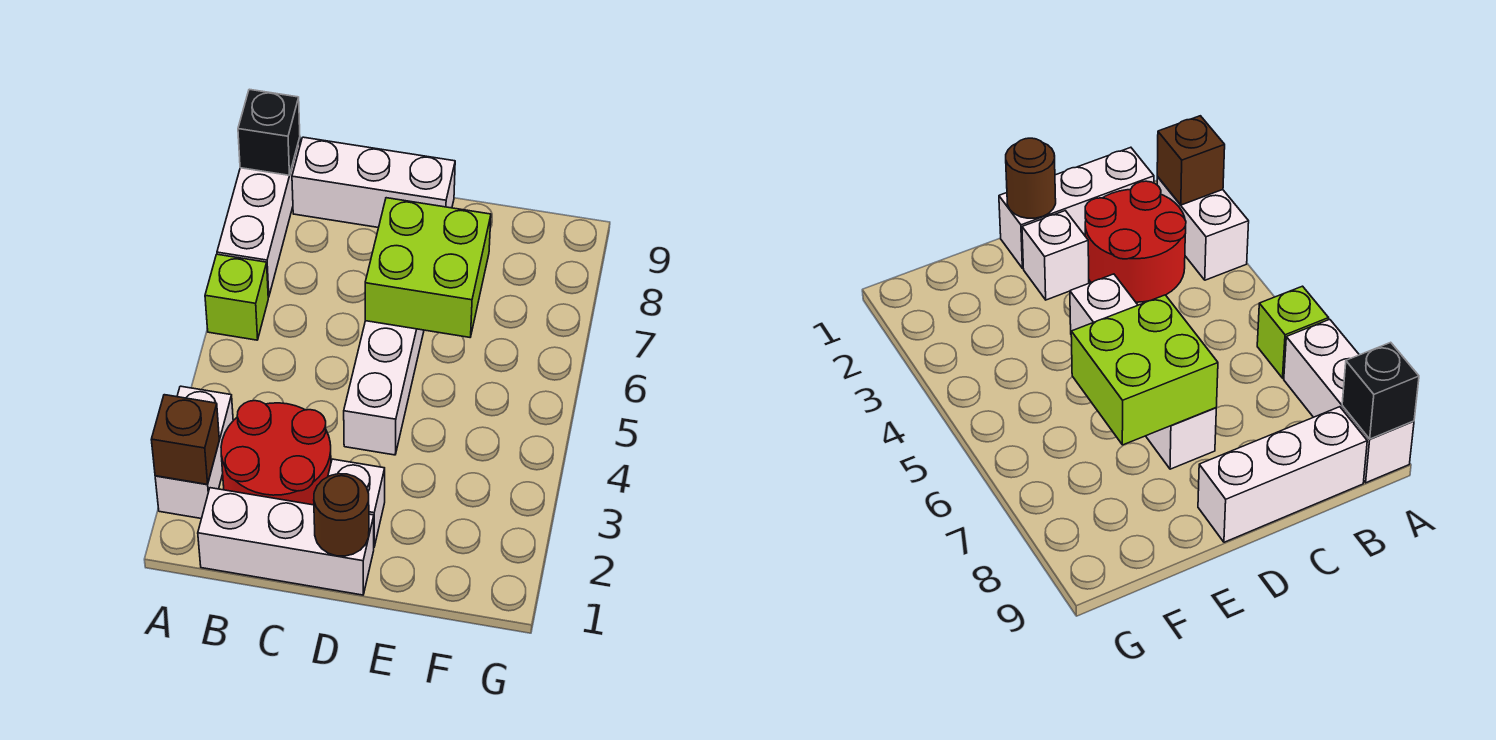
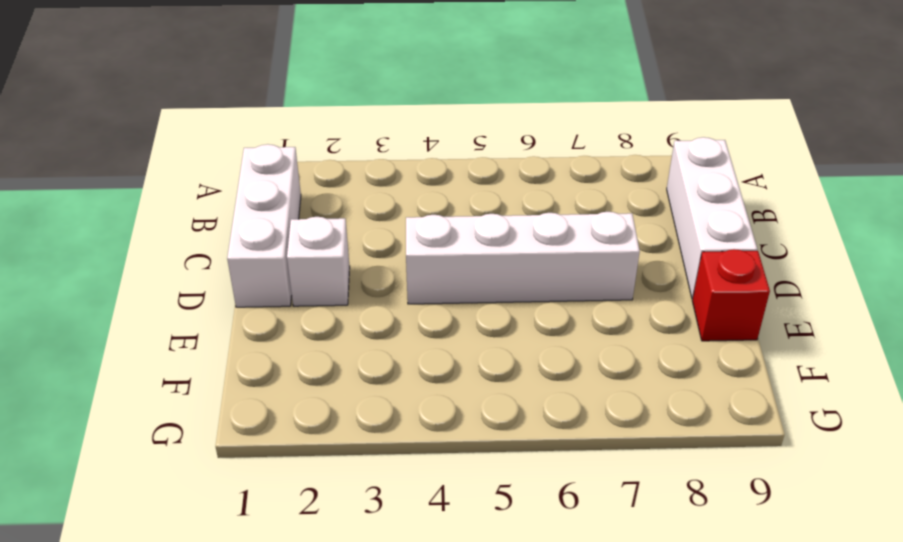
red 1x1 brick [692,249,770,341] -> none
none -> white 1x2 brick [155,386,233,519]
none -> lime 1x1 brick [205,254,268,340]
none -> white 1x3 brick [217,138,300,297]

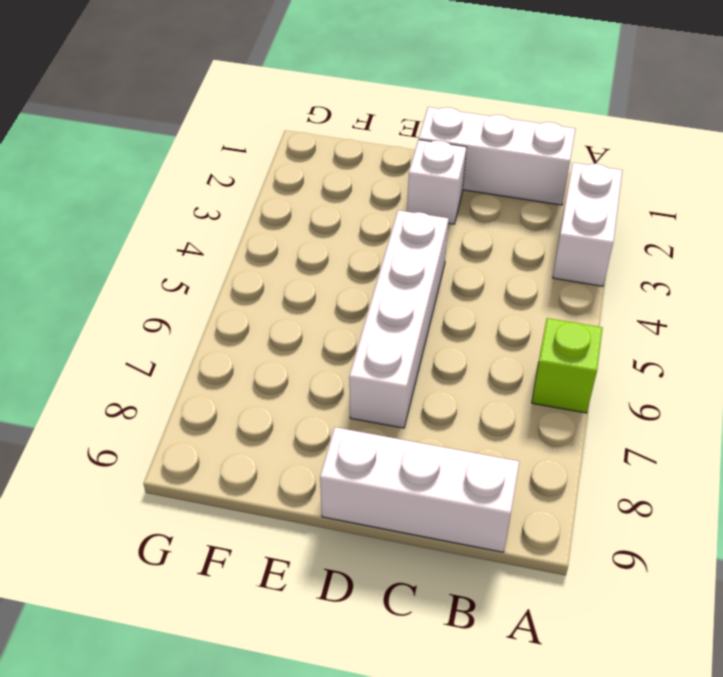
none -> white 1x3 brick [217,138,300,297]
none -> red 2x2 round brick [221,401,331,505]
none -> brown 1x1 brick [151,395,219,485]

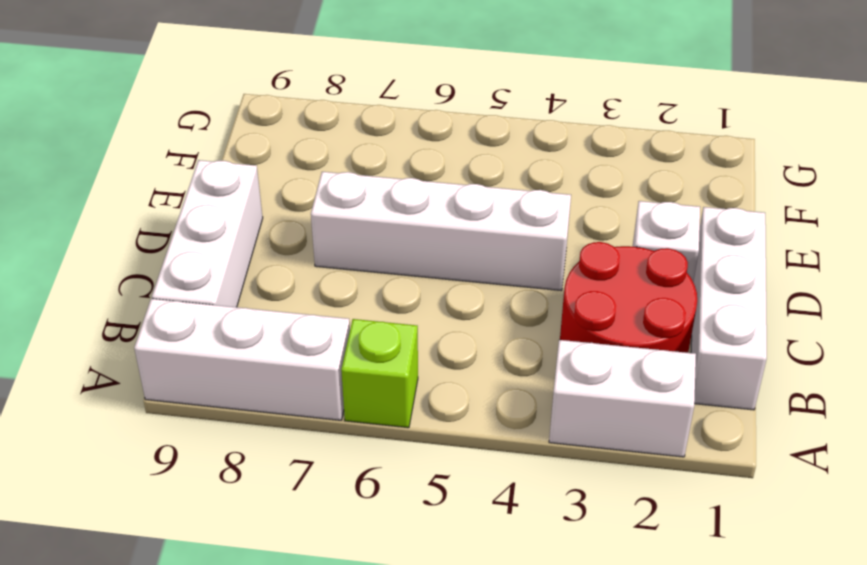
none -> brown 1x1 brick [151,395,219,485]
none -> black 1x1 brick [238,89,300,175]
none -> brown 1x1 round brick [314,474,369,556]

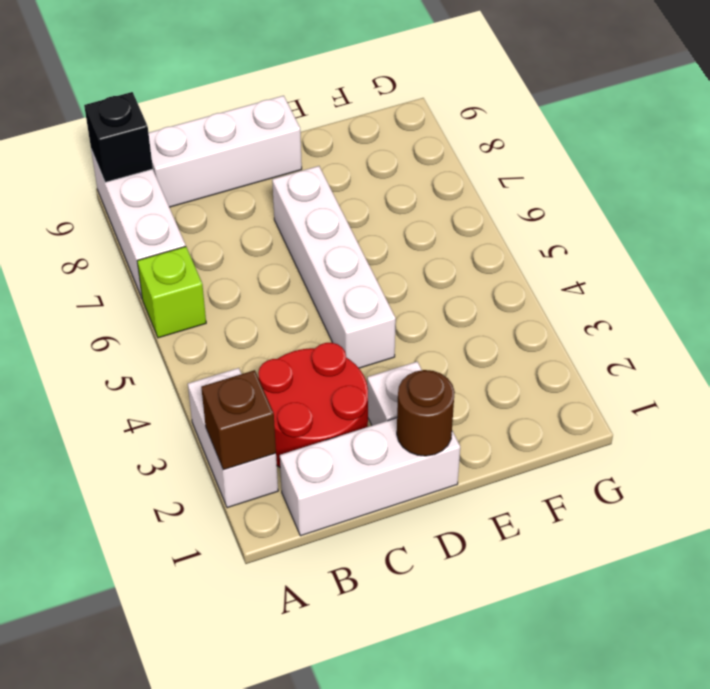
none -> lime 2x2 brick [365,198,491,337]

